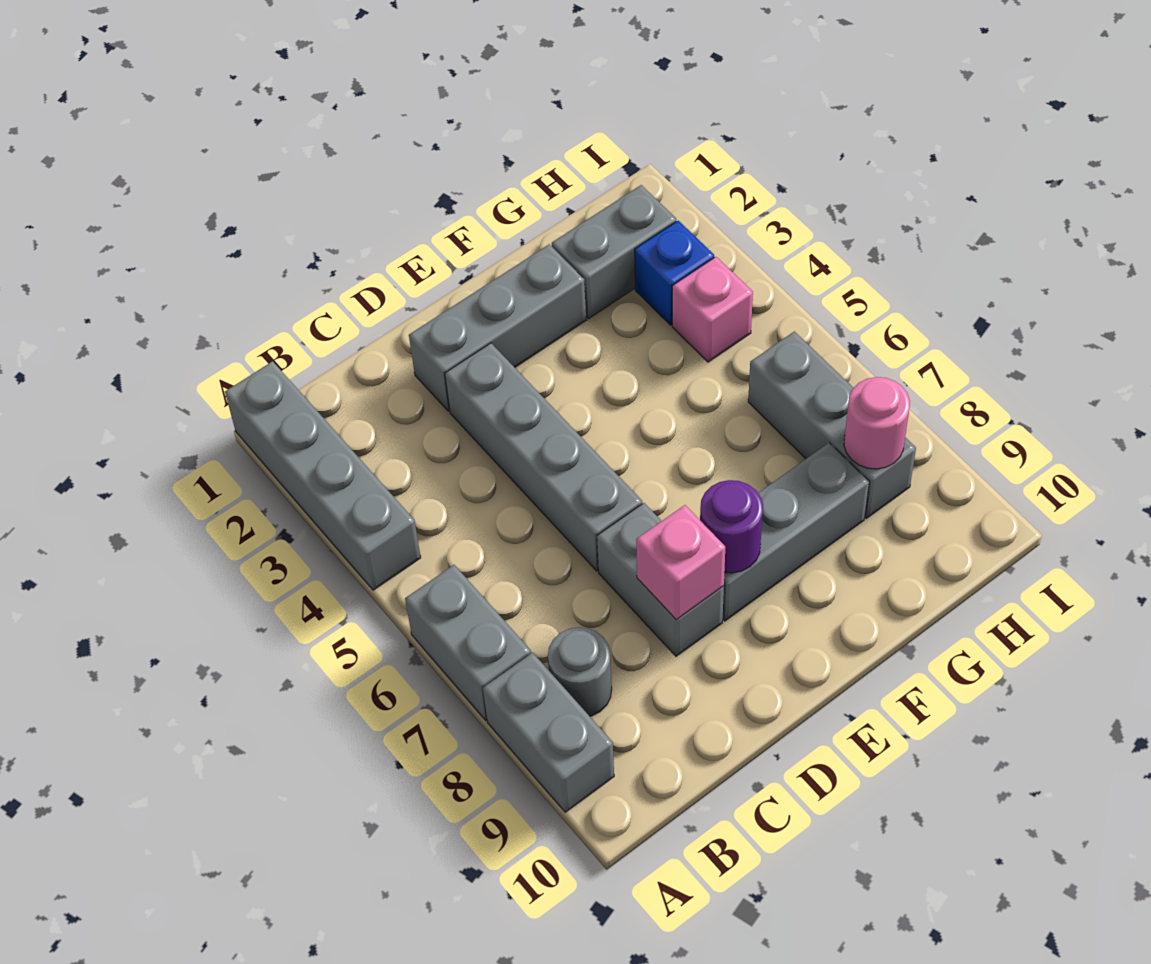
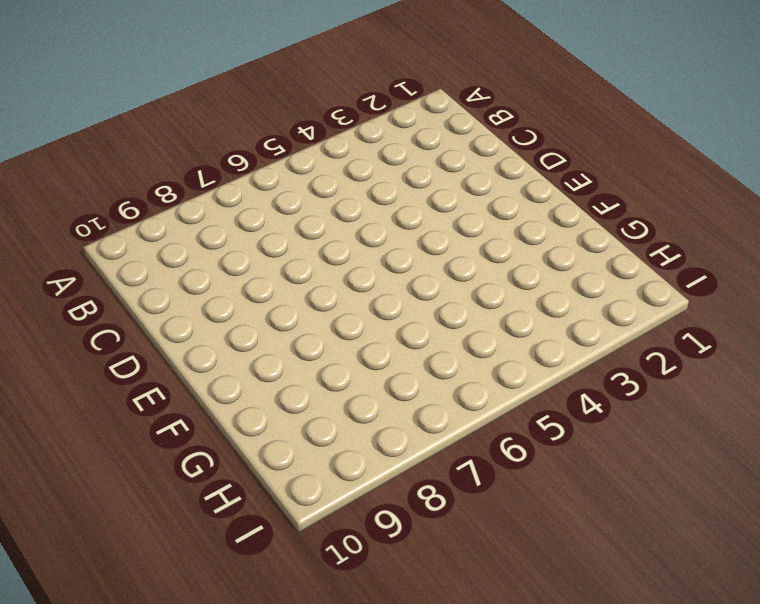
none -> grey 1x4 brick [225,361,421,590]
none -> grey 1x2 brick [405,565,531,720]
none -> grey 1x2 brick [483,653,614,812]

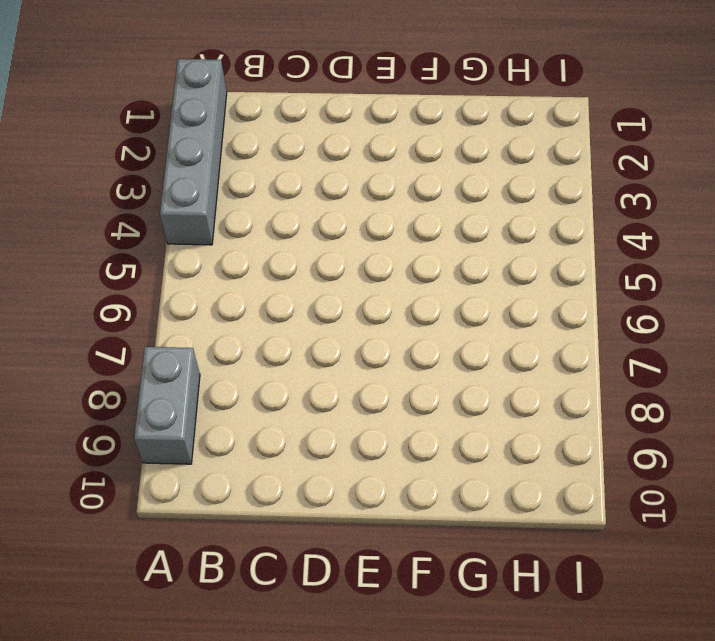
none -> grey 1x2 brick [405,565,531,720]
none -> grey 1x1 round brick [548,627,612,716]
none -> grey 1x3 brick [409,244,586,411]

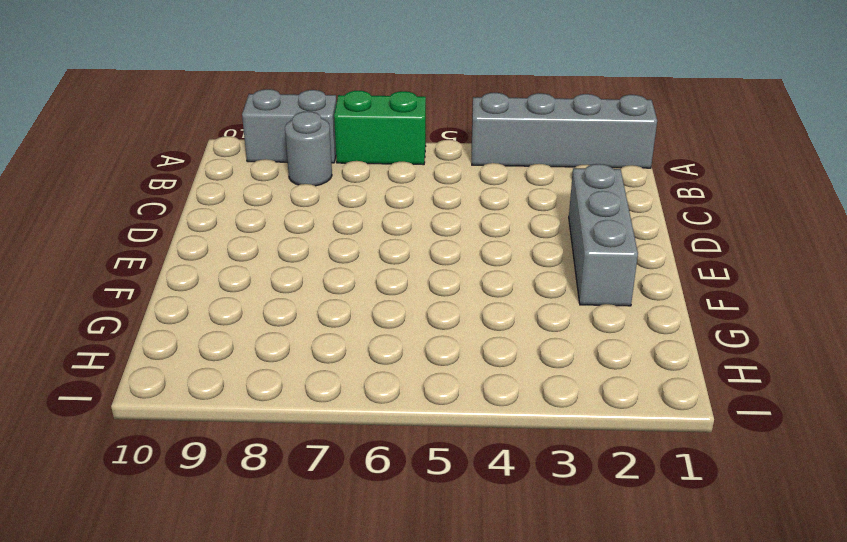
green 1x2 brick [334,91,426,165] -> grey 1x2 brick [405,565,531,720]
none -> grey 1x4 brick [445,343,642,571]
none -> grey 1x2 brick [597,503,724,656]
none -> grey 1x3 brick [723,443,869,621]

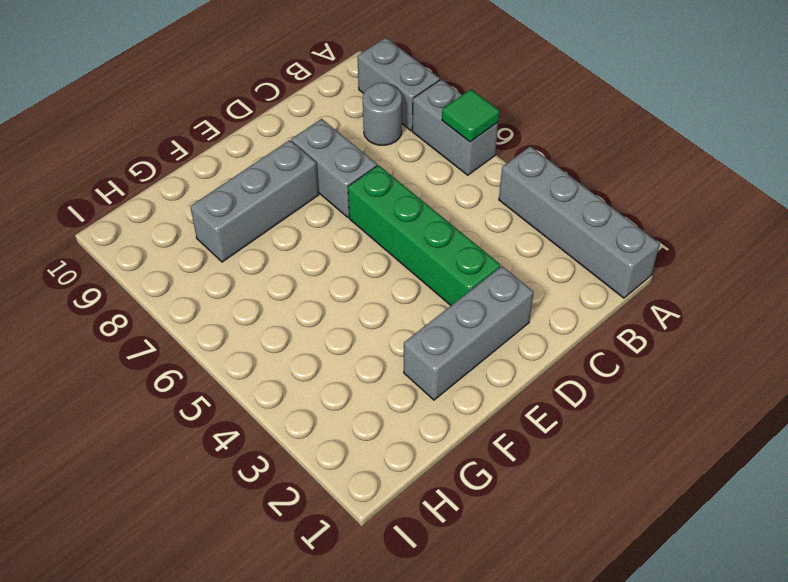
green 1x1 tile [442,89,499,142] -> none
green 1x4 brick [348,165,500,305] -> grey 1x4 brick [445,343,642,571]
none -> grey 1x2 brick [552,185,676,319]
none -> blue 1x1 brick [635,221,714,325]
none -> pink 1x1 brick [672,257,753,362]

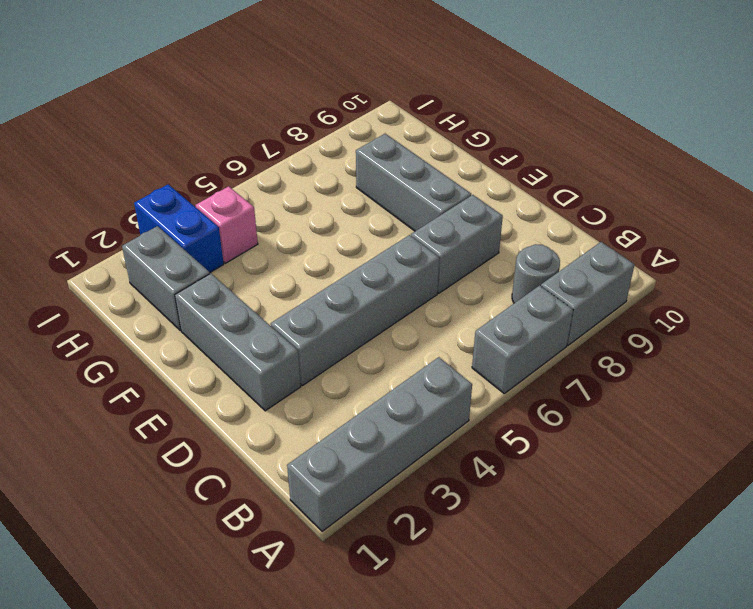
blue 1x2 brick [134,184,224,272] -> blue 1x1 brick [635,221,714,325]
none -> grey 1x3 brick [748,331,916,518]
none -> pink 1x1 brick [636,505,725,619]
none -> purple 1x1 round brick [700,480,763,573]

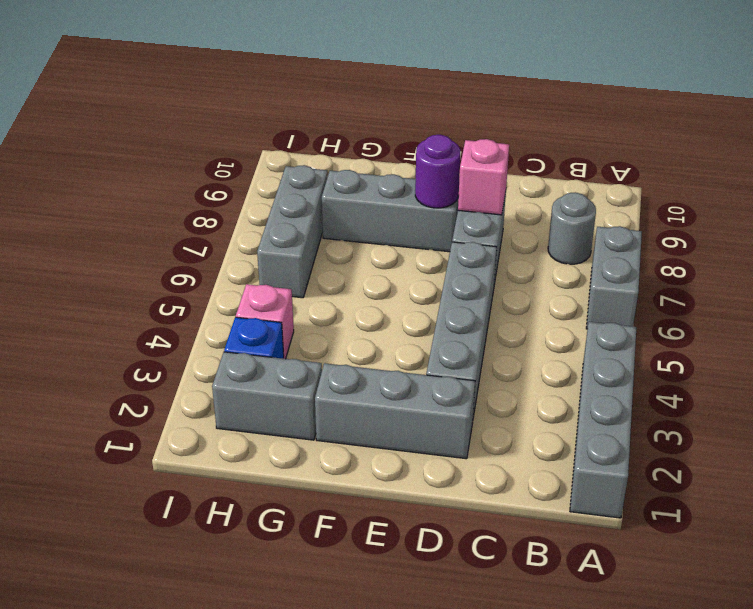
none -> grey 1x2 brick [483,653,614,812]
none -> pink 1x1 round brick [844,377,910,469]

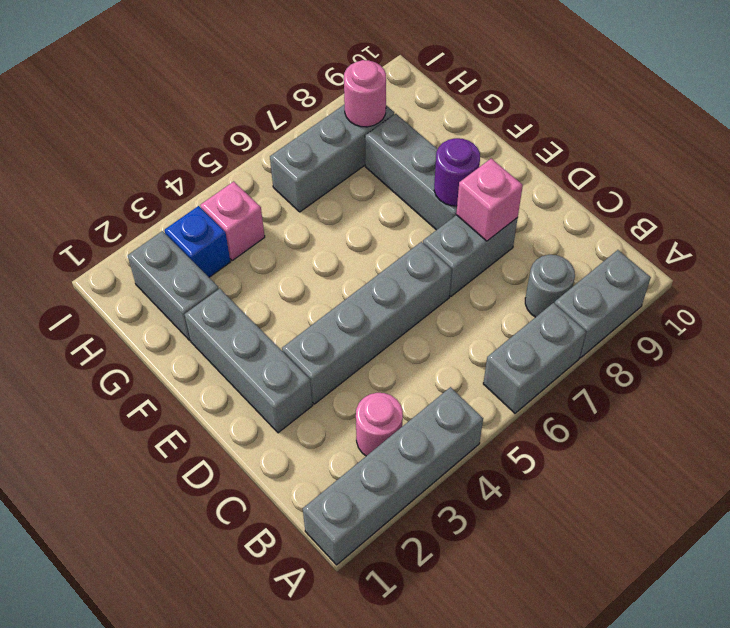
pink 1x1 round brick [356,393,403,456] -> none

